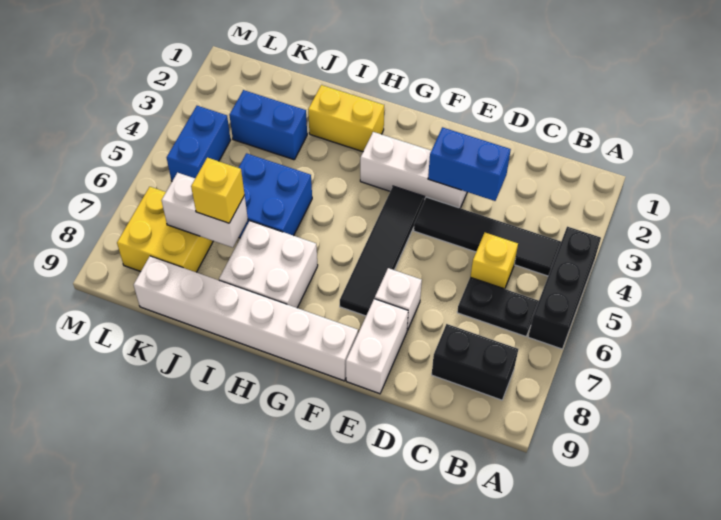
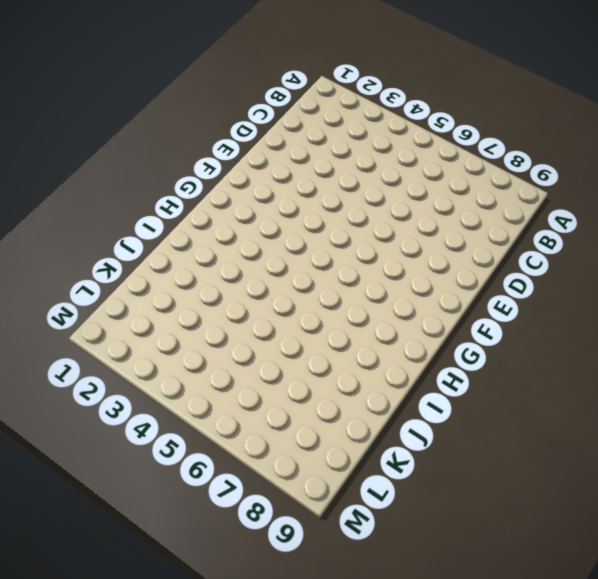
none -> black 1x3 brick [528,227,601,349]
none -> black 1x4 tile [414,197,561,276]
none -> black 1x2 plate [457,277,539,336]

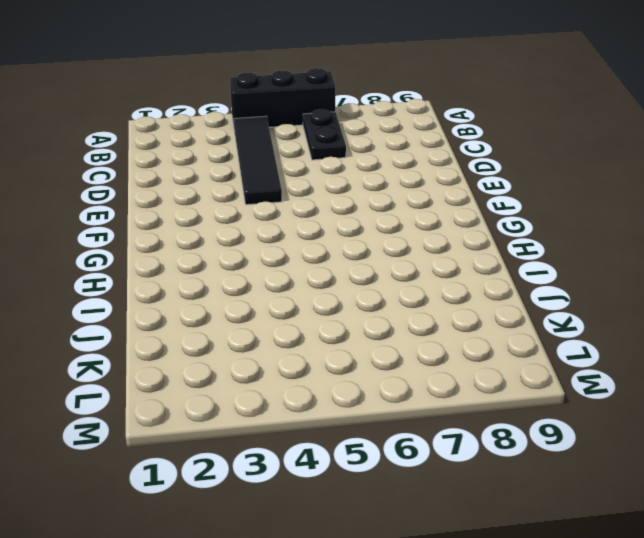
none -> black 1x2 brick [432,324,518,400]
none -> yellow 1x1 brick [471,233,518,289]
none -> white 1x3 brick [360,132,467,208]

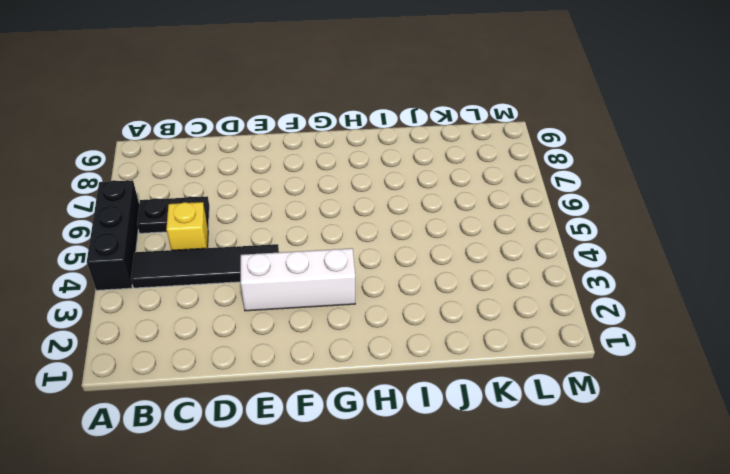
none -> black 1x2 brick [432,324,518,400]
none -> white 1x1 brick [375,268,422,330]
none -> white 1x2 brick [346,299,408,394]

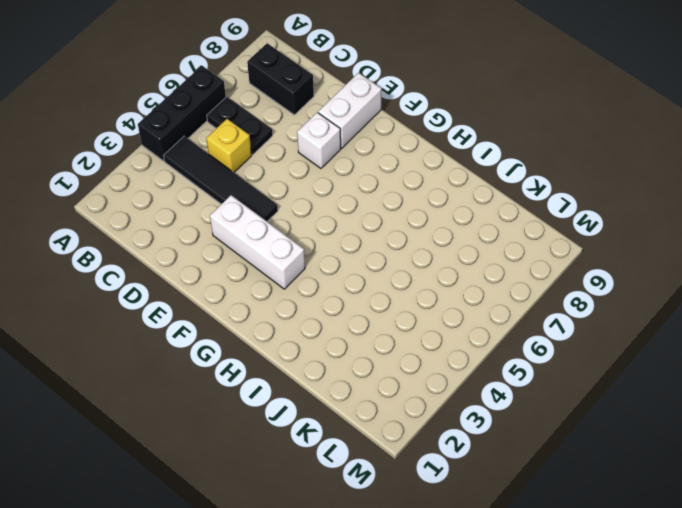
none -> black 1x4 tile [340,186,425,316]
none -> white 1x6 brick [134,256,358,381]
none -> yellow 1x2 brick [308,85,384,152]

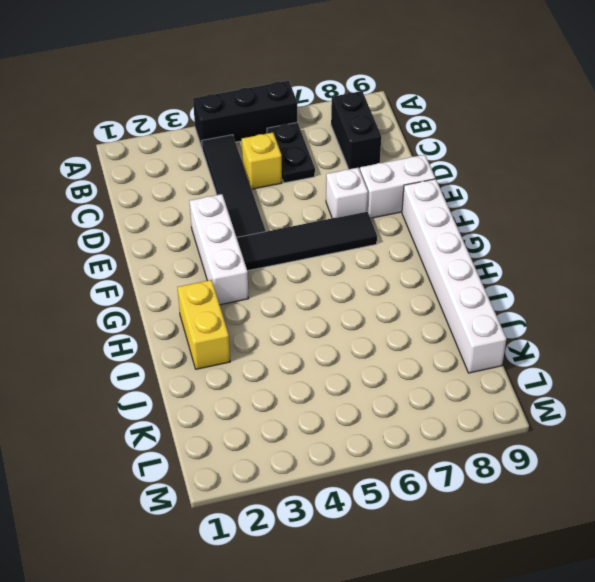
none -> white 2x2 brick [219,221,318,308]
none -> blue 2x2 brick [239,153,312,238]
none -> blue 1x2 brick [229,90,307,160]

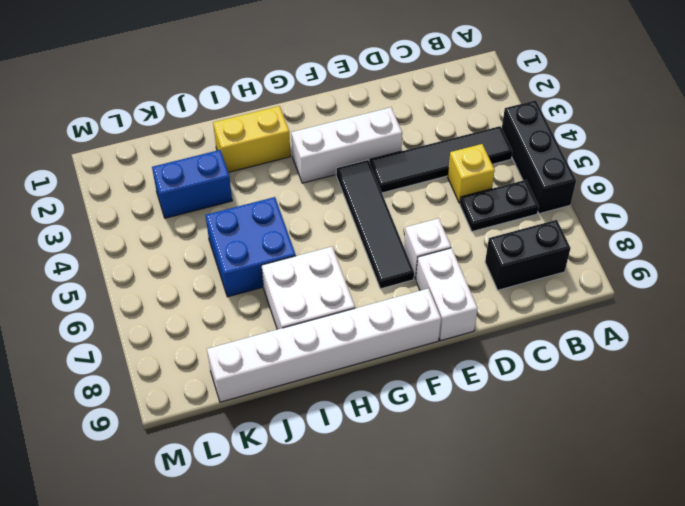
none -> yellow 2x2 brick [117,187,213,272]
none -> blue 1x2 brick [167,106,231,181]
none -> blue 1x2 brick [428,127,511,201]

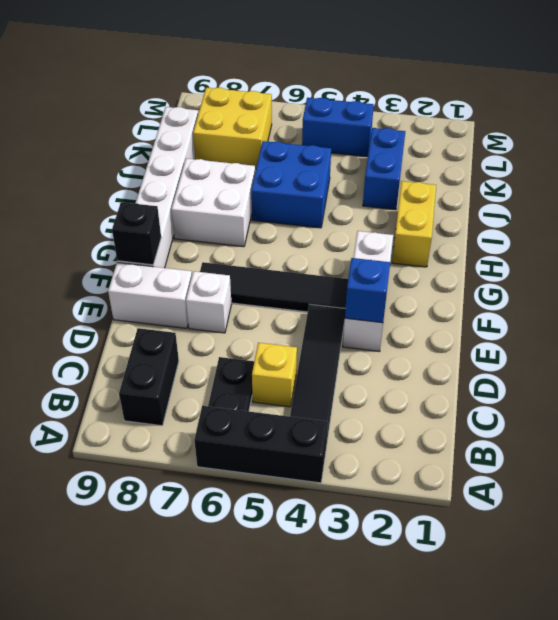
blue 1x1 brick [345,258,390,323] -> blue 1x2 brick [428,127,511,201]
black 1x1 brick [112,202,161,265] -> none
none -> white 1x2 brick [162,173,248,248]
none -> yellow 1x1 brick [191,158,245,223]

